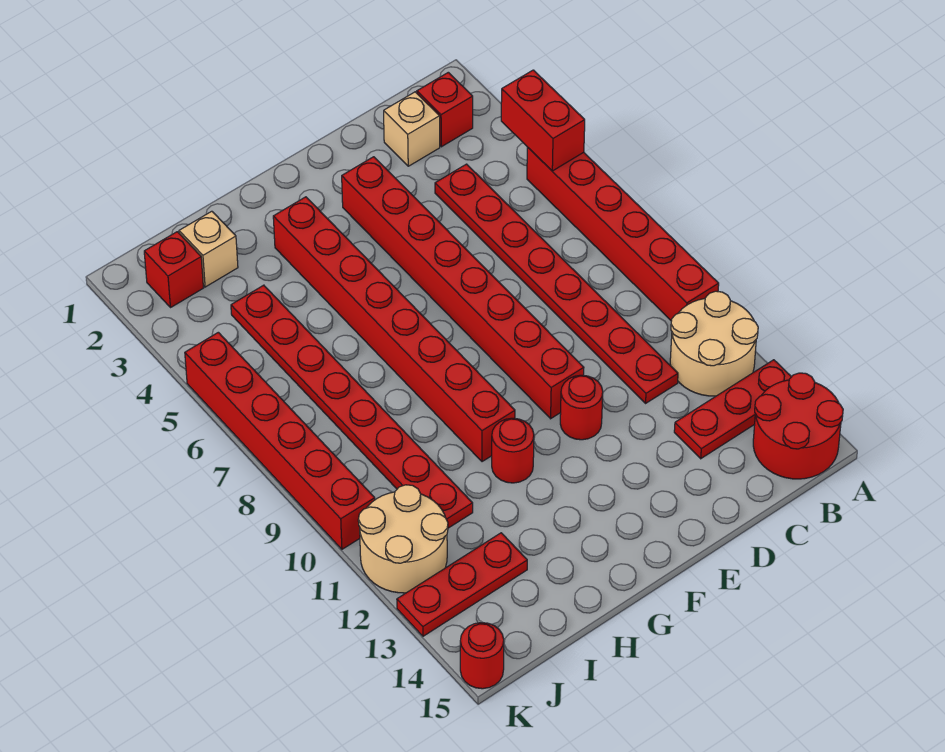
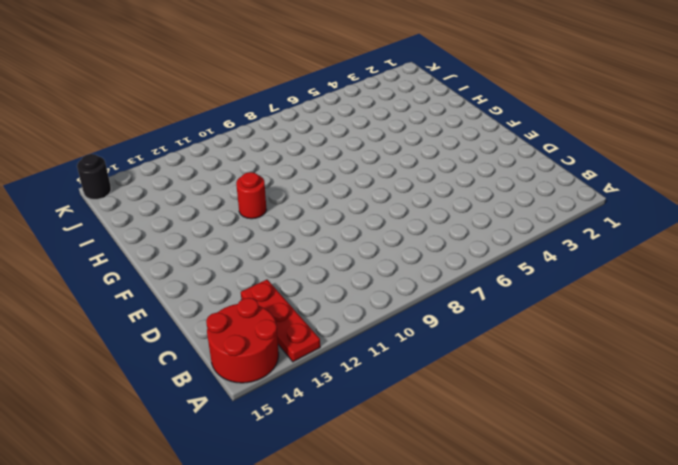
black 1x1 round brick [77,154,111,199] -> red 1x1 round brick [460,623,504,689]
none -> red 1x6 brick [527,147,719,321]
none -> tan 2x2 round brick [670,291,758,396]
none -> red 1x1 brick [417,72,473,147]

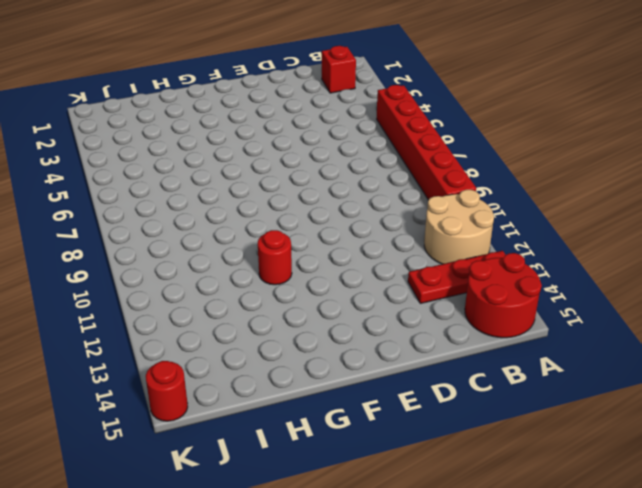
none -> tan 1x1 brick [384,92,440,166]
none -> red 1x8 plate [435,164,678,403]
none -> red 1x8 brick [342,157,584,419]

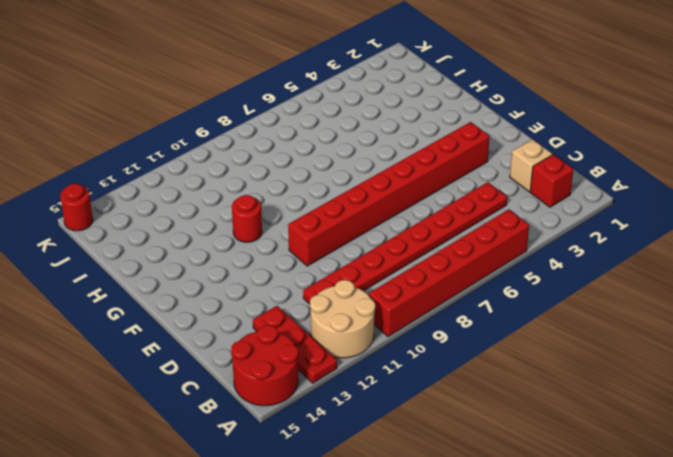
none -> red 1x1 round brick [560,375,603,440]
none -> red 1x8 brick [273,197,515,462]
none -> tan 1x1 brick [179,211,238,287]

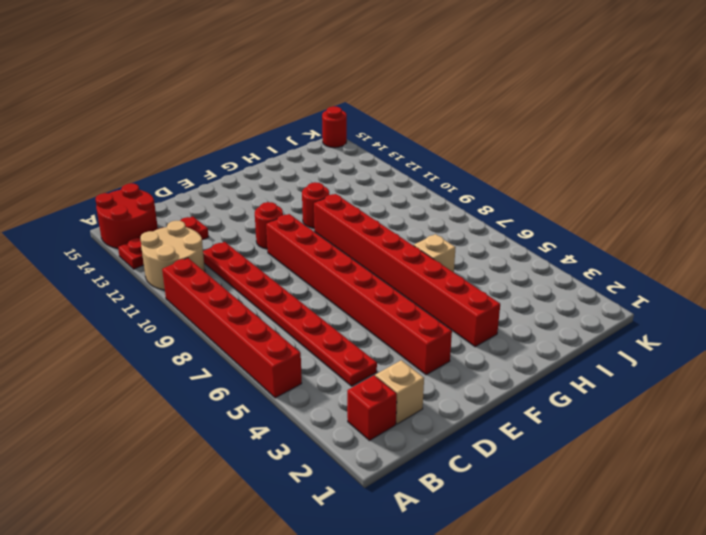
tan 1x1 brick [414,234,456,272] -> tan 1x1 brick moved to [179,211,238,287]
none -> red 1x8 plate [231,285,473,528]
none -> red 1x3 plate [397,533,527,636]
none -> red 1x1 brick [144,232,203,307]

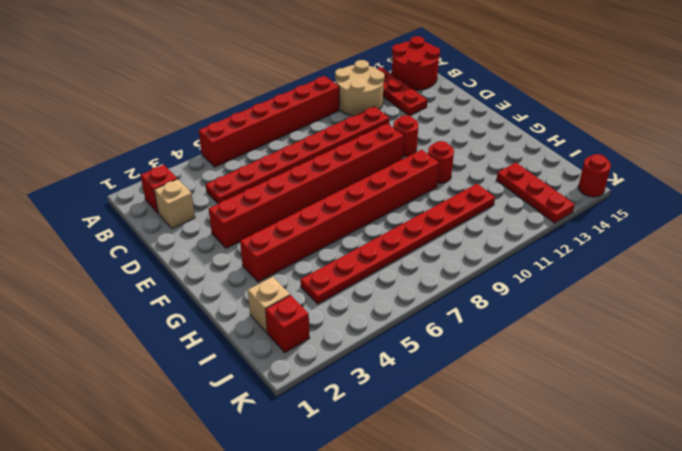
none -> tan 2x2 round brick [358,485,448,593]
none -> red 1x6 brick [185,332,375,549]
none -> red 1x2 brick [501,70,585,171]

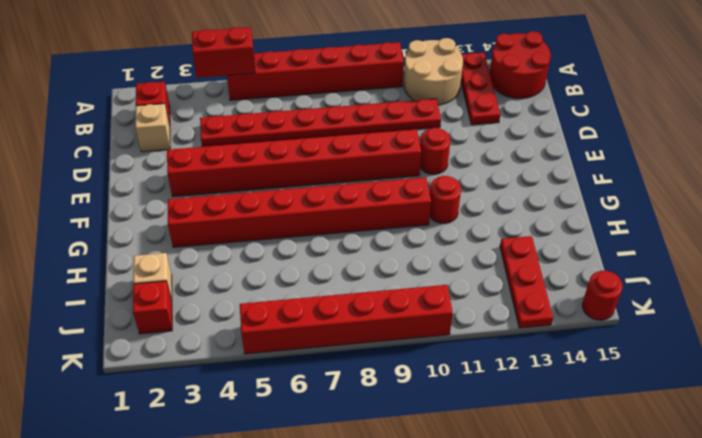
none -> red 1x8 plate [231,285,473,528]
none -> tan 2x2 round brick [358,485,448,593]

